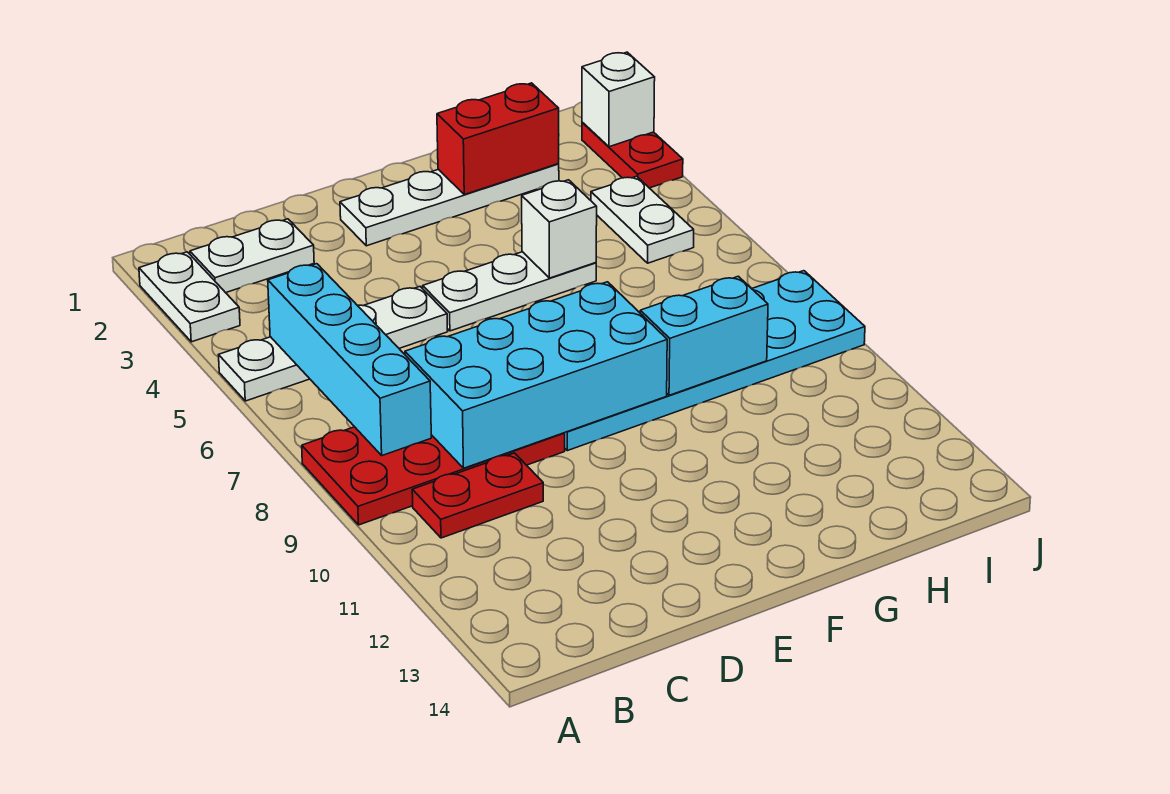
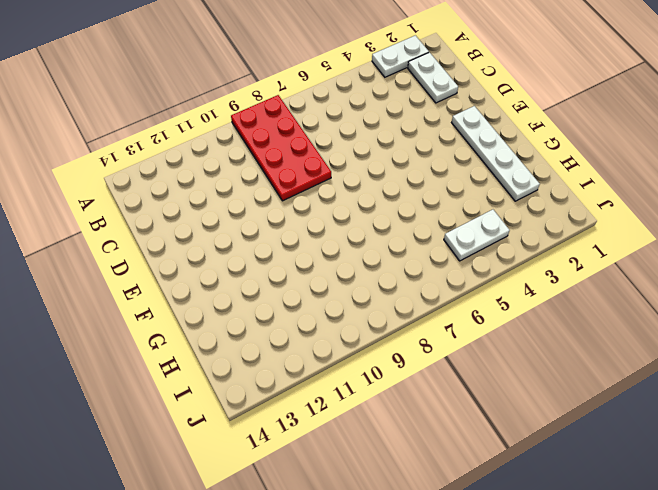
none -> white 1x4 plate [219,287,448,401]
none -> red 1x2 plate [412,453,543,538]
none -> white 1x3 plate [423,252,596,331]

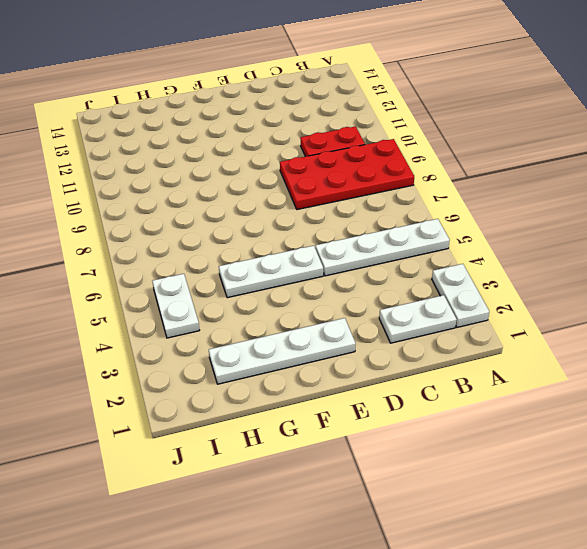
none -> cyan 2x6 plate [565,271,865,451]
none -> red 1x2 plate [582,123,683,188]
none -> cyan 1x4 brick [268,264,431,455]

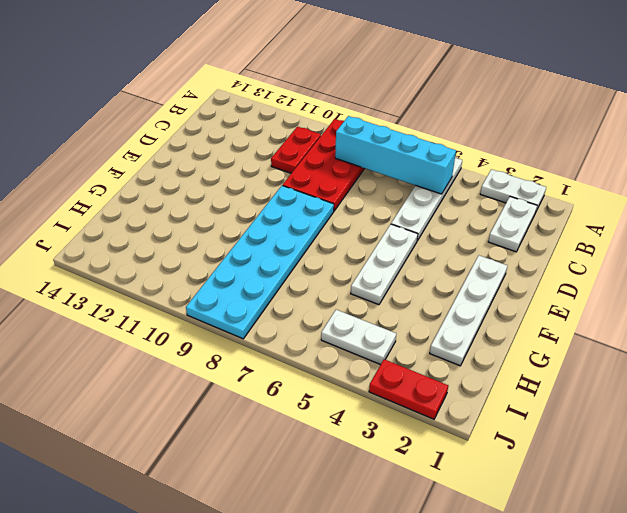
none -> cyan 2x4 brick [405,282,667,468]
none -> red 1x2 brick [437,83,559,195]
none -> white 1x1 brick [522,180,597,278]

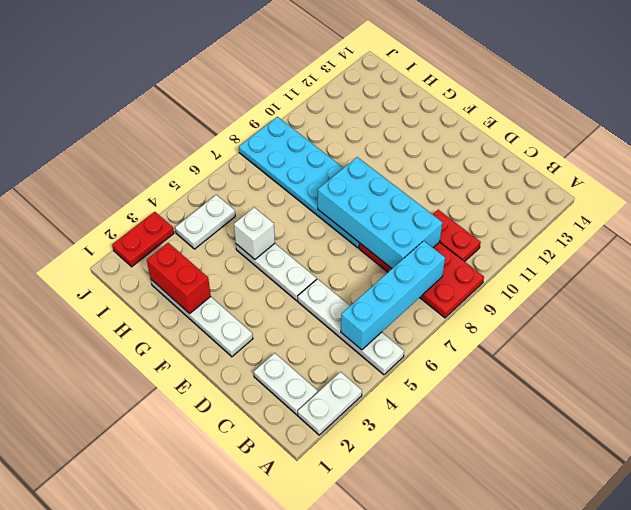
none -> cyan 1x2 brick [640,276,768,395]
none -> white 1x1 brick [582,52,655,147]

